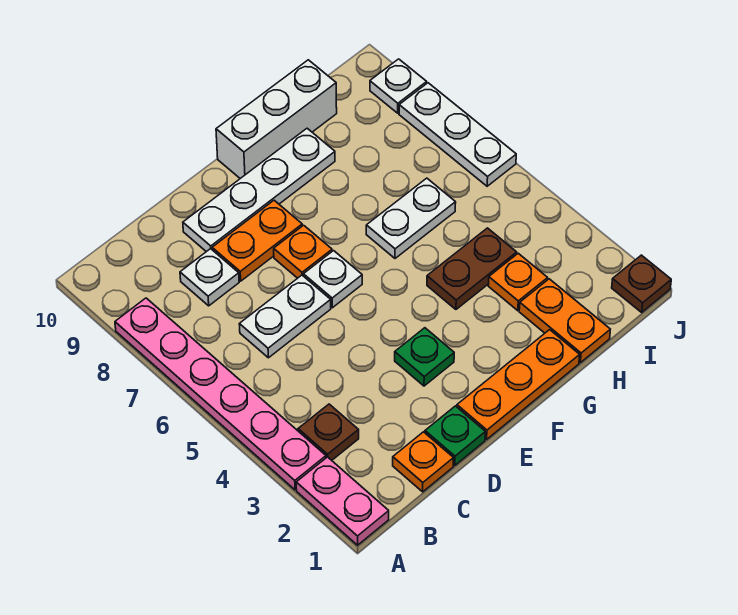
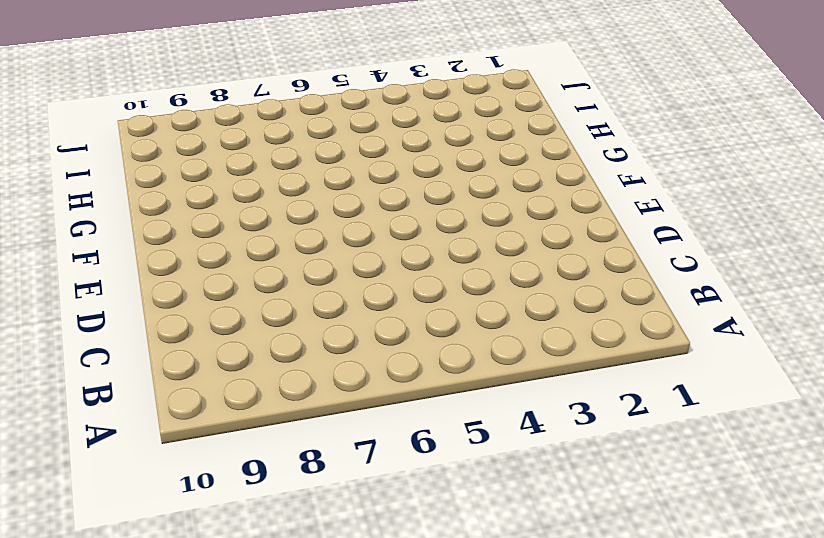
none -> pink 1x2 plate [296,457,389,545]
none -> pink 1x6 plate [115,298,326,490]
none -> brown 1x1 plate [298,404,359,460]

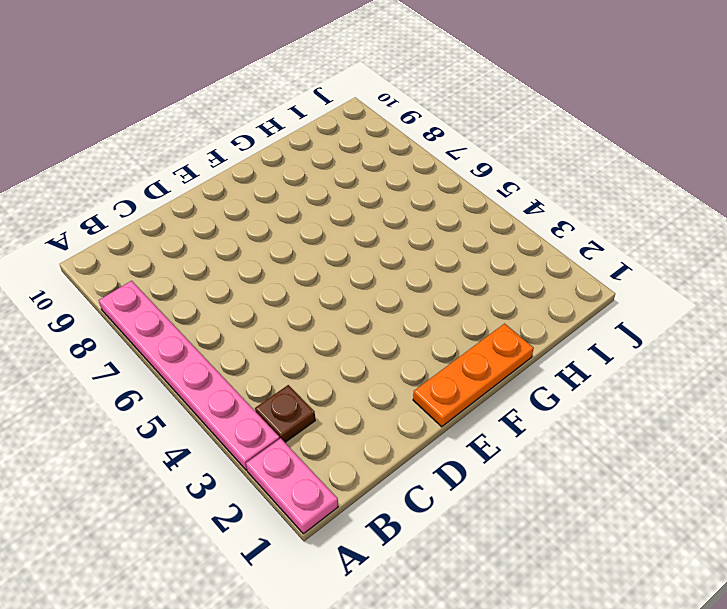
none -> orange 1x1 plate [393,432,454,492]
none -> white 1x2 plate [239,275,331,358]
none -> white 1x1 plate [180,249,239,306]

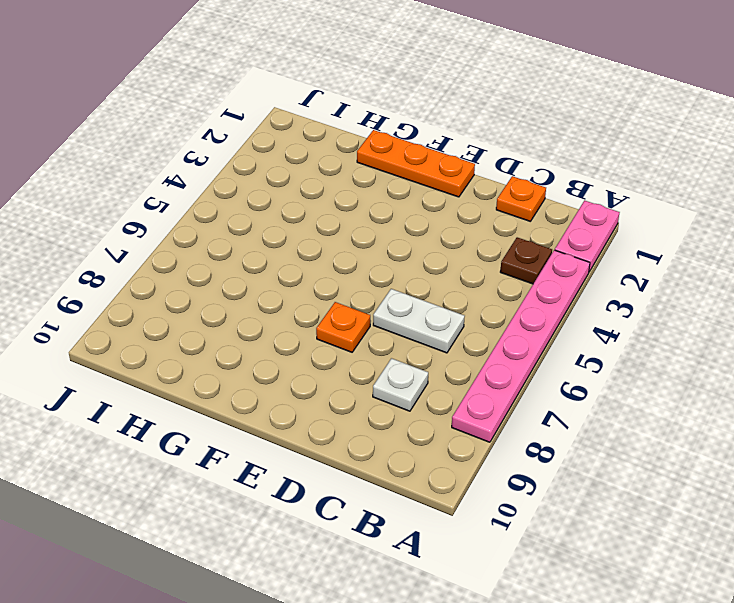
none -> green 1x1 plate [425,406,485,465]
none -> orange 1x2 plate [212,200,302,281]
none -> white 1x4 plate [183,128,335,252]

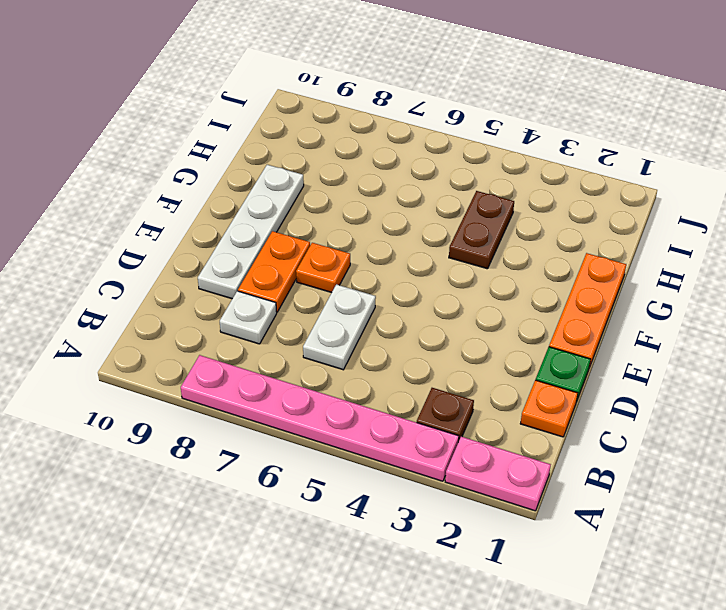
none -> green 1x1 plate [395,328,454,386]
none -> white 1x1 plate [304,251,362,308]
none -> white 1x3 brick [216,60,337,178]

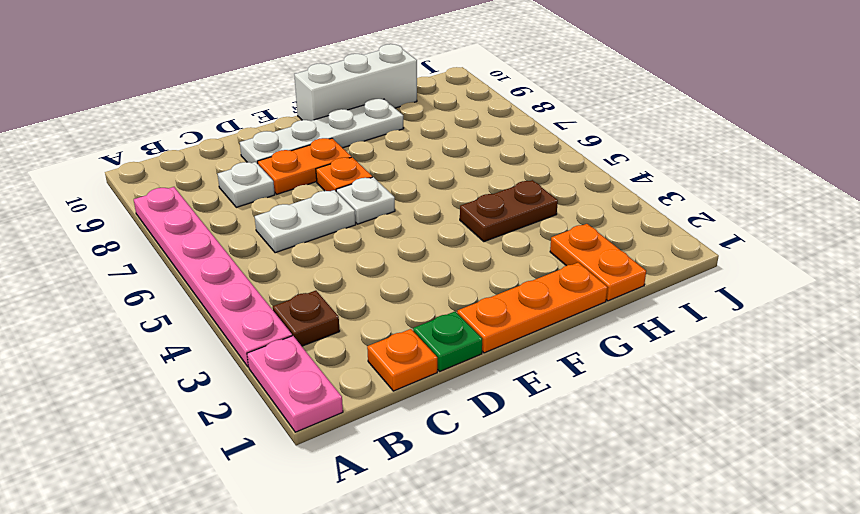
none -> green 1x1 plate [395,328,454,386]
none -> white 1x2 plate [366,178,456,258]
none -> orange 1x1 plate [488,253,548,311]

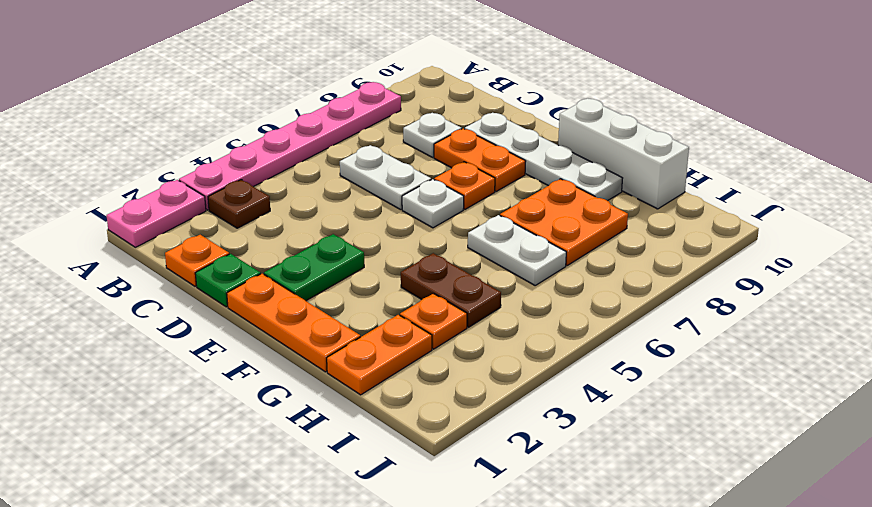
green 1x2 plate [264,234,364,301] -> green 1x1 plate [395,328,454,386]
orange 2x2 plate [500,179,628,265] -> none
none -> brown 1x1 plate [612,255,671,312]
none -> white 1x3 plate [399,83,516,186]
none -> white 1x1 plate [370,59,427,113]

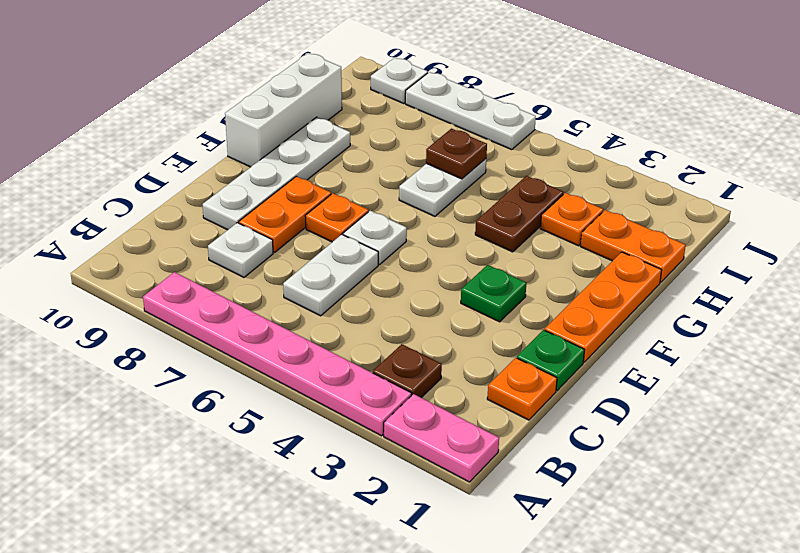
brown 1x1 plate [426,129,487,179] -> brown 1x1 plate moved to [612,255,671,312]

